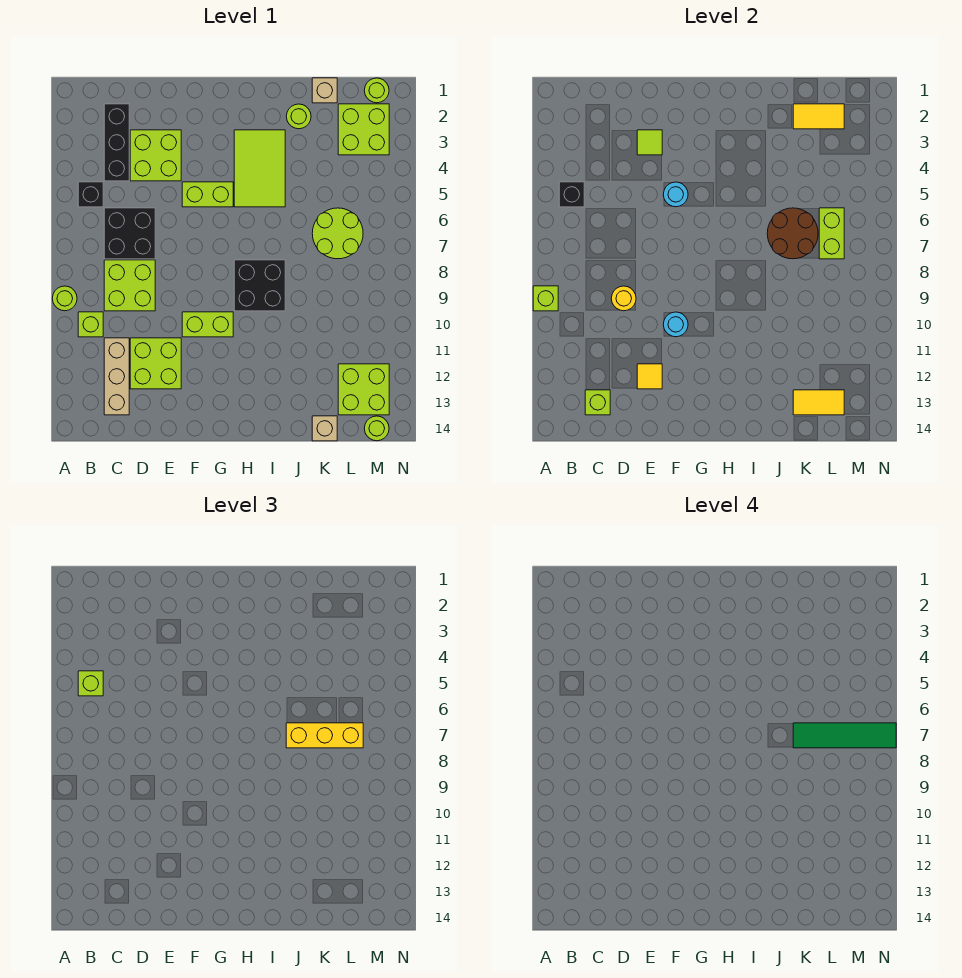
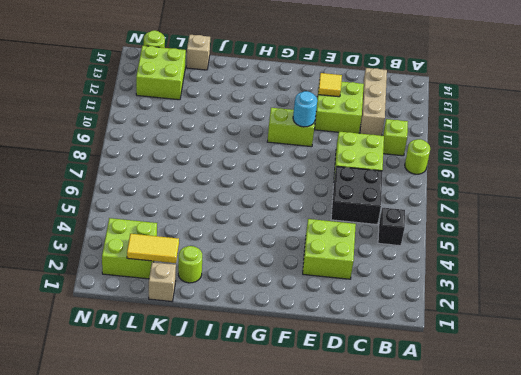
none -> black 1x3 brick [104,104,129,181]
none -> lime 1x2 brick [182,182,233,207]
none -> lime 2x3 tile [234,130,285,207]
none -> black 2x2 brick [234,260,285,311]

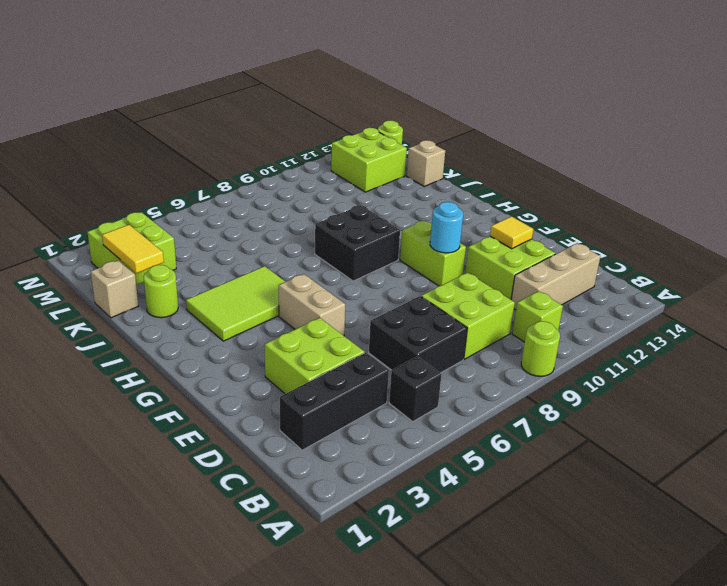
tan 1x2 brick [279,274,345,336] -> lime 1x2 brick [182,182,233,207]
none -> lime 2x2 round brick [312,208,363,259]
none -> lime 1x1 round brick [364,78,389,103]
none -> lime 1x1 brick [533,286,558,311]
none -> black 1x1 brick [559,182,584,207]

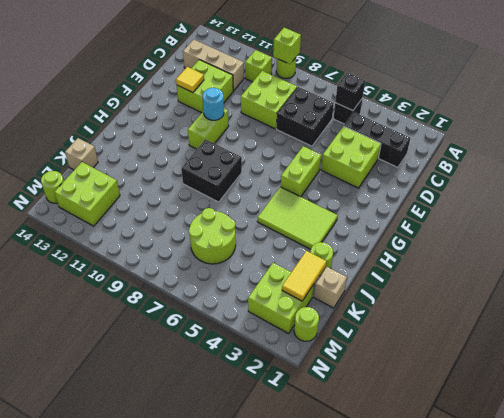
none -> lime 1x1 brick [585,390,610,415]
none -> yellow 1x1 round brick [611,286,636,311]
none -> lime 1x1 tile [637,130,662,155]
none -> cyan 1x1 round brick [663,182,688,207]

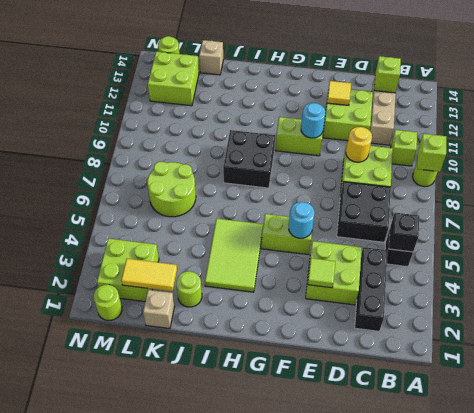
none -> brown 2x2 round brick [767,208,818,259]
none -> yellow 1x2 tile [793,390,844,415]
none -> lime 1x2 brick [819,208,844,259]
none -> lime 1x1 brick [78,671,103,696]

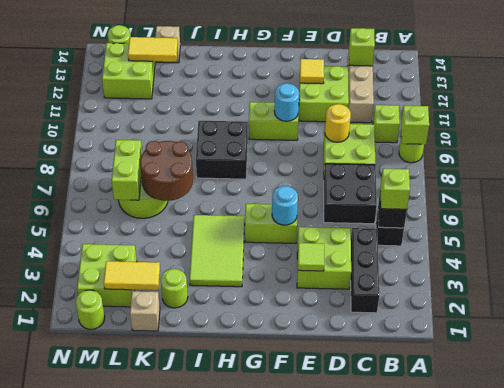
none -> yellow 1x3 brick [286,723,363,748]
none -> green 1x4 tile [793,723,896,748]

